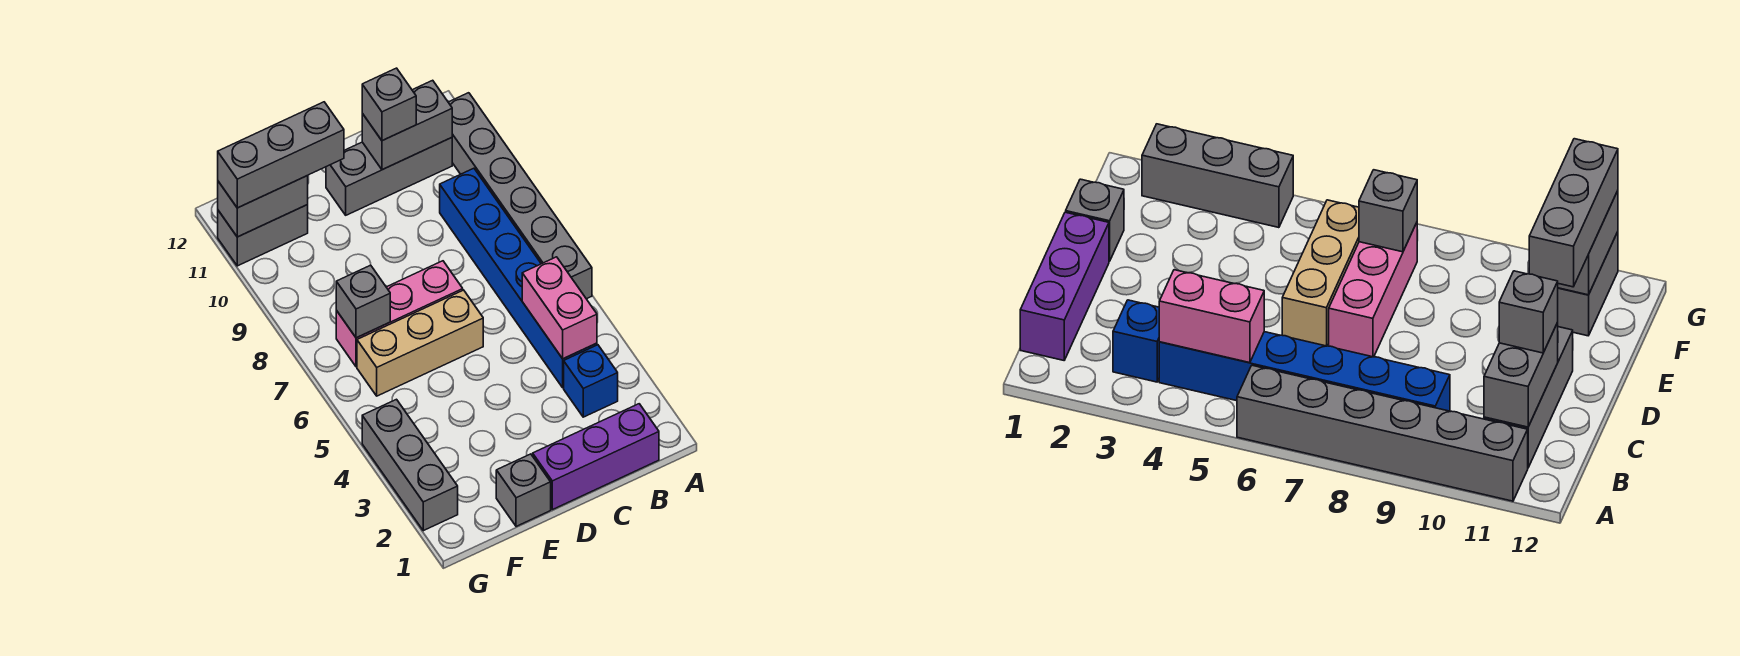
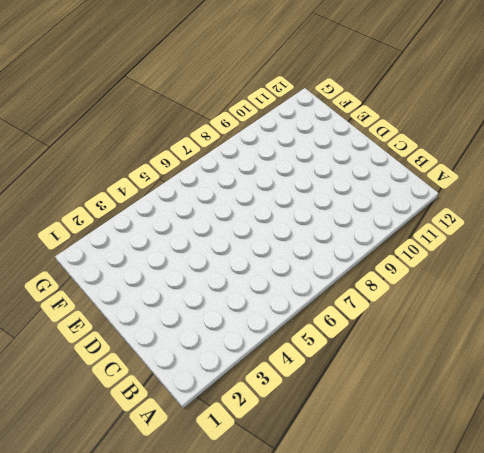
none -> grey 1x6 brick [448,93,592,299]
none -> purple 1x3 brick [533,404,659,510]
none -> blue 1x1 brick [564,345,618,417]

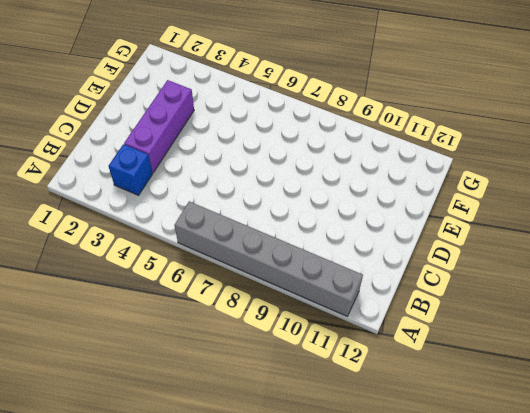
purple 1x3 brick [124,80,194,173] -> purple 1x3 brick moved to [533,404,659,510]
none -> blue 1x6 brick [440,168,597,388]
none -> grey 1x3 brick [326,138,452,215]
none -> tan 1x3 brick [357,290,483,396]

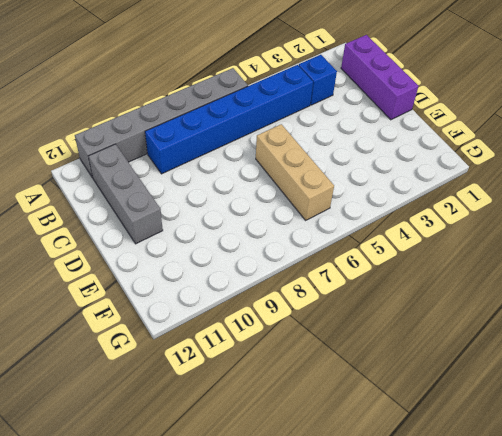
none -> pink 1x3 brick [336,261,463,367]
none -> grey 1x1 brick [496,454,551,526]
none -> grey 1x2 brick [218,205,308,266]

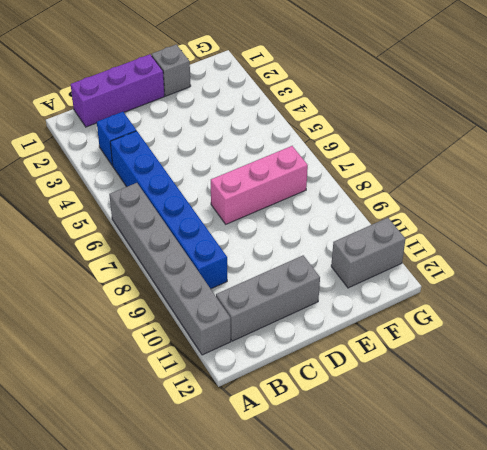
none -> tan 1x3 brick [357,290,483,396]
none -> grey 1x3 brick [362,399,458,531]
none -> pink 1x2 brick [522,257,597,359]

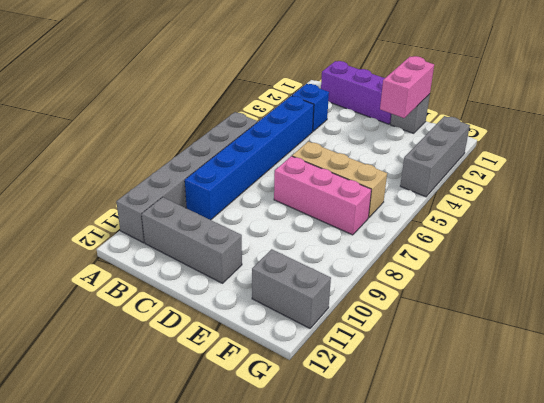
pink 1x2 brick [380,56,434,118] -> pink 1x2 brick moved to [522,257,597,359]
none -> grey 1x2 brick [362,80,452,170]
none -> grey 1x1 brick [336,265,390,338]
none -> grey 1x2 brick [218,176,308,237]

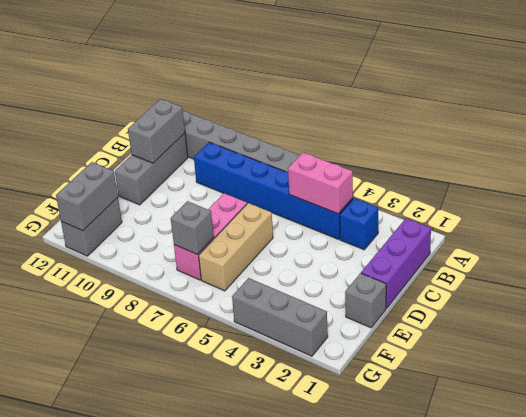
none -> grey 1x1 brick [362,68,416,141]
none -> grey 1x3 brick [218,102,344,208]

